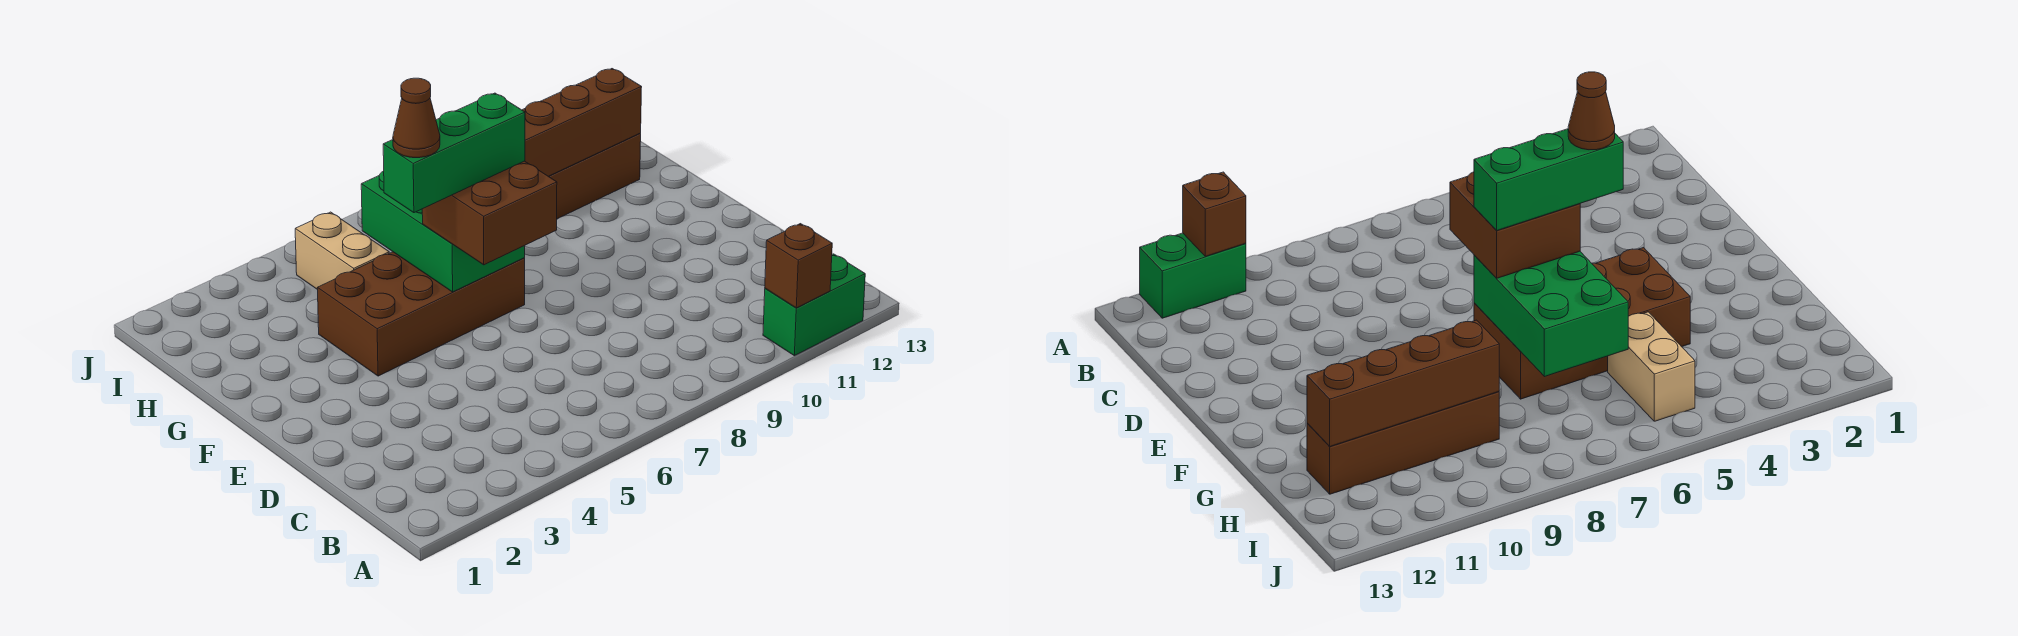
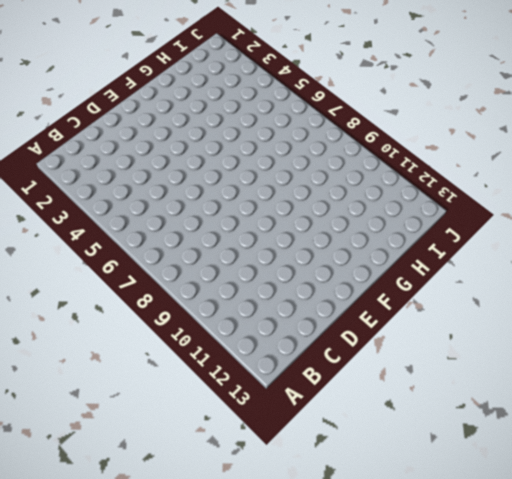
none -> green 1x2 brick [763,254,865,356]
none -> brown 2x4 brick [317,252,525,376]

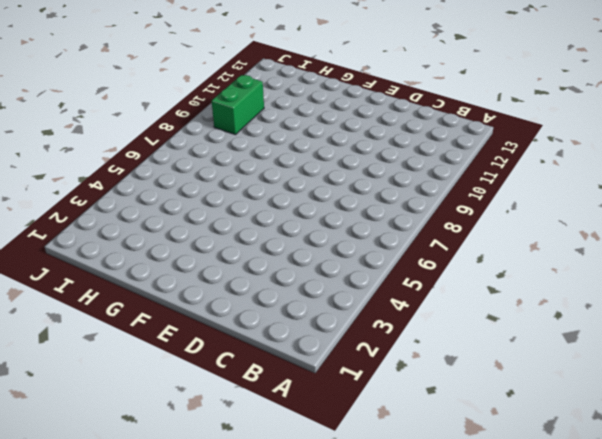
green 1x2 brick [212,75,264,135] -> green 1x2 brick moved to [763,254,865,356]
none -> brown 2x4 brick [317,252,525,376]
none -> tan 1x2 brick [295,212,389,290]

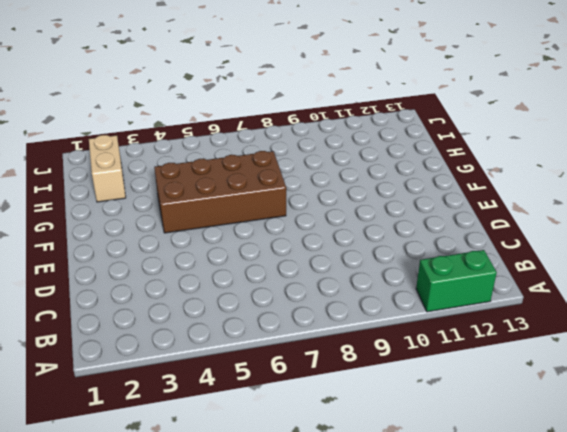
tan 1x2 brick [89,135,126,202] -> tan 1x2 brick moved to [295,212,389,290]
none -> brown 1x4 brick [549,134,641,219]
none -> brown 1x1 brick [765,224,832,308]

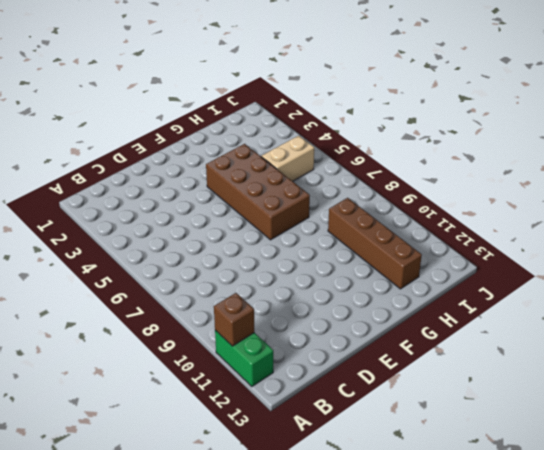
none -> green 2x3 brick [361,171,525,292]
none -> brown 1x4 brick [523,69,642,176]

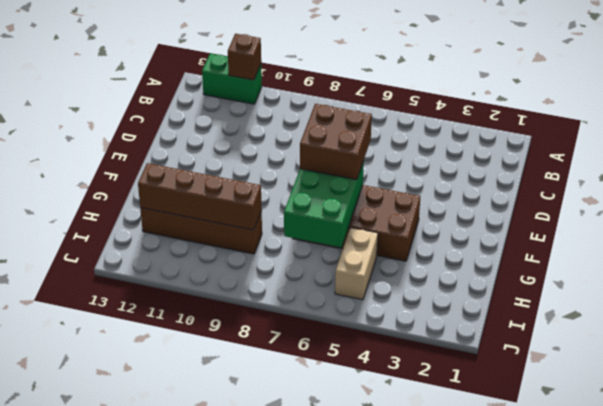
none -> green 1x3 brick [383,93,525,213]
none -> brown 1x1 cone [393,78,440,158]

